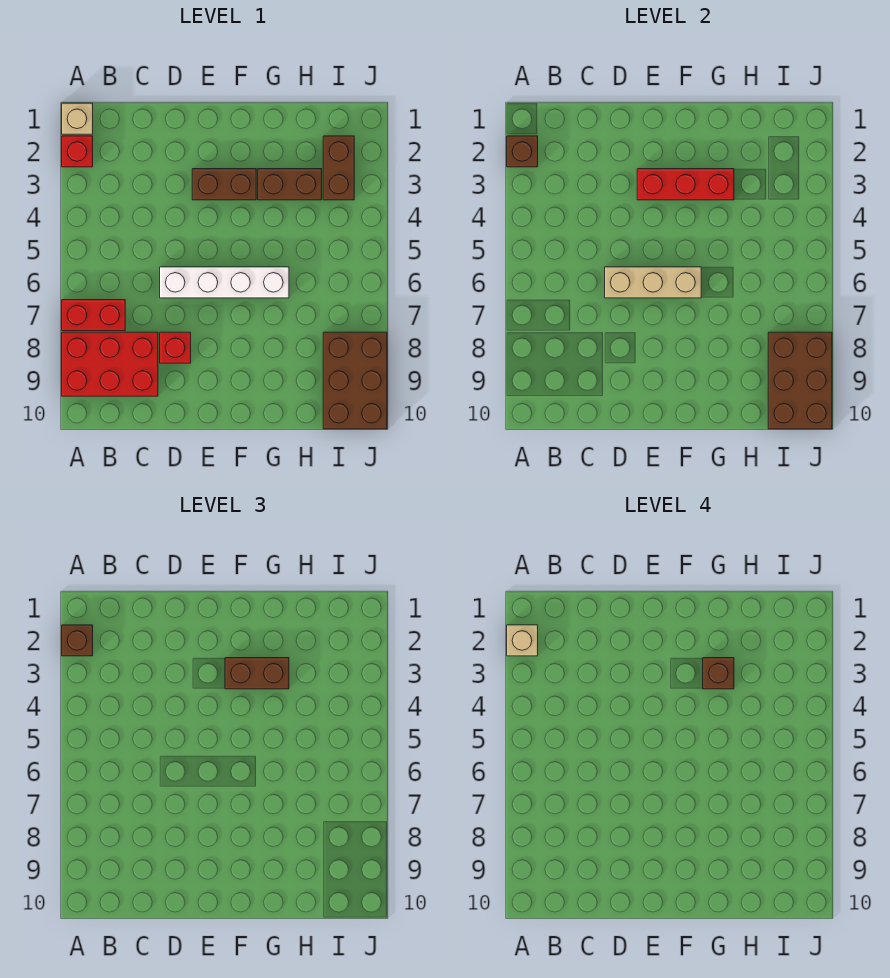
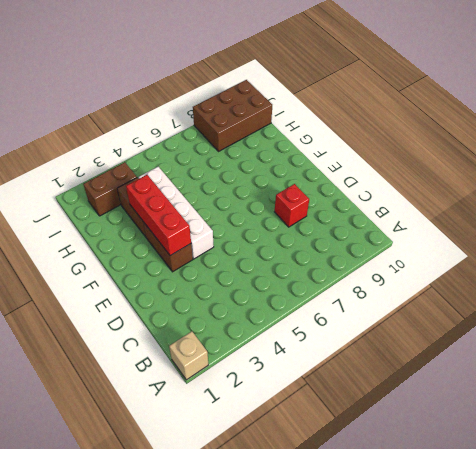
white 1x4 brick [139,167,214,259] -> white 1x4 brick moved to [160,267,289,298]
none -> red 1x1 brick [62,136,93,167]
none -> red 1x2 brick [62,300,125,331]
none -> red 2x3 brick [62,332,158,396]

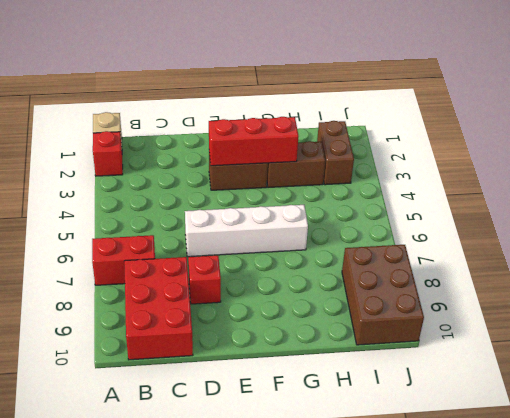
red 2x3 brick [124,257,193,360] -> red 2x3 brick turned to [62,332,158,396]
none -> brown 1x1 brick [507,136,538,167]
none -> tan 1x3 brick [605,267,701,298]
none -> brown 2x3 brick [768,332,832,429]

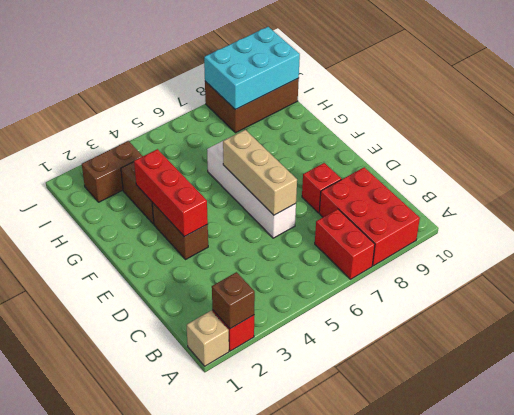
cyan 2x3 brick [204,27,300,110] -> brown 2x3 brick [768,332,832,429]
none -> brown 1x1 brick [62,625,93,656]
none -> brown 1x2 brick [225,658,289,689]
none -> tan 1x1 brick [507,625,538,656]

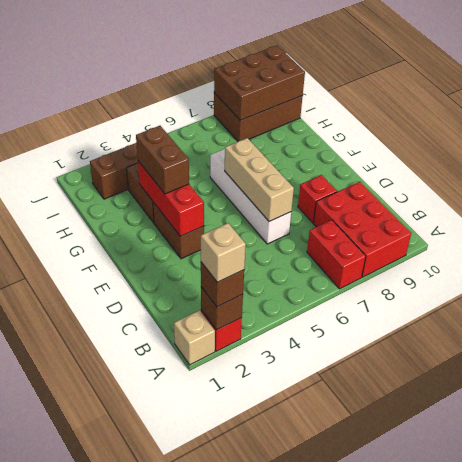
none -> brown 1x1 brick [703,658,734,689]

